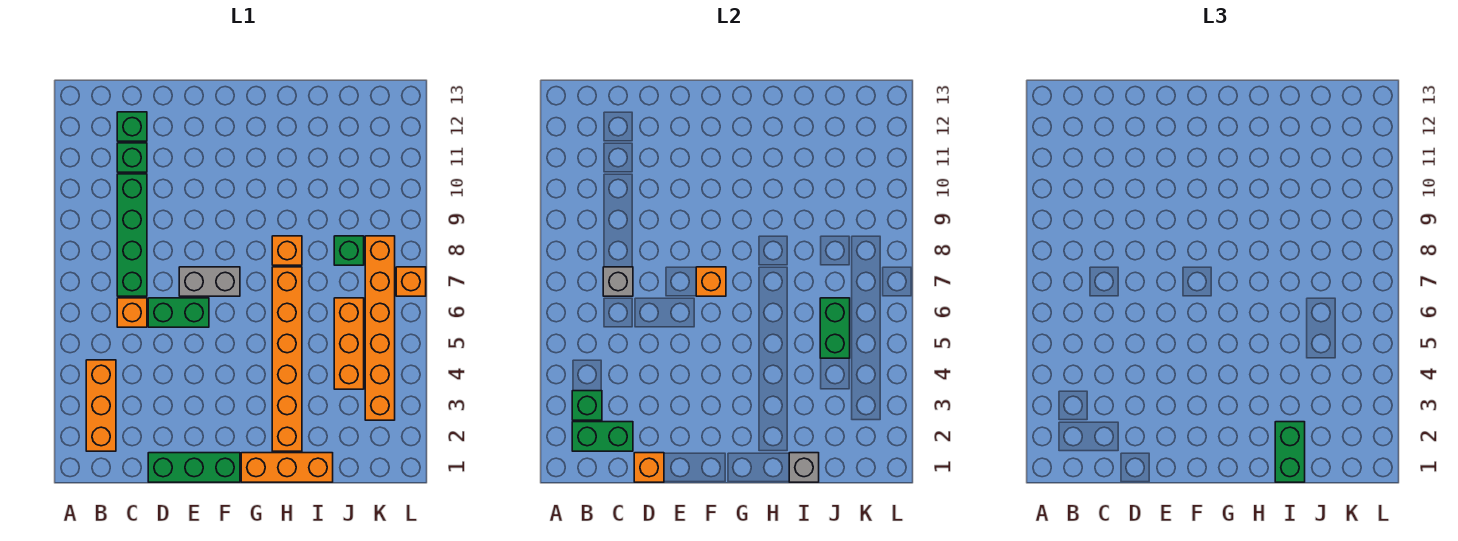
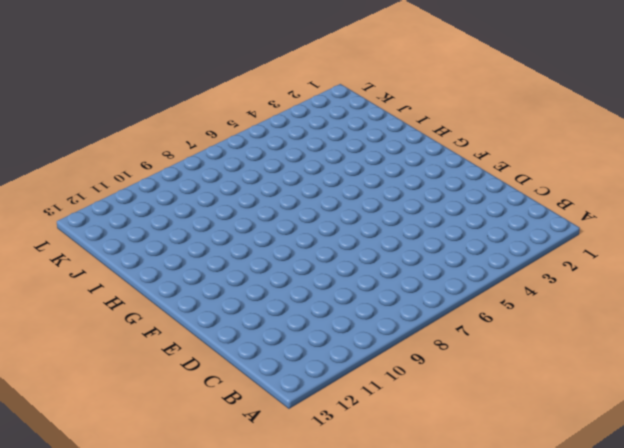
none -> orange 1x3 brick [86,360,116,451]
none -> orange 1x1 brick [117,298,147,327]
none -> green 1x4 brick [117,174,147,296]

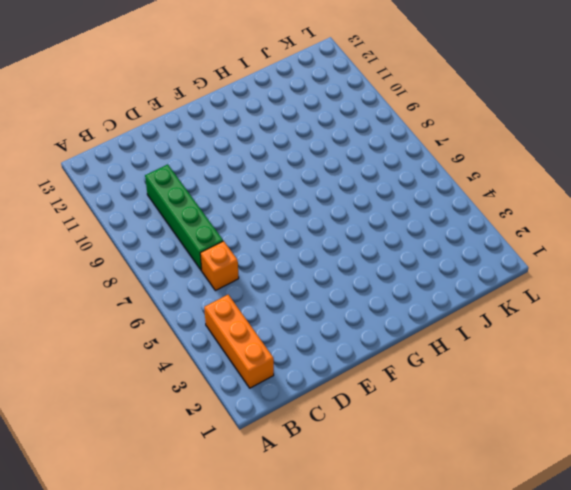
none -> green 1x1 brick [117,143,147,172]
none -> green 1x1 brick [117,112,147,141]
none -> green 1x3 brick [148,453,240,482]

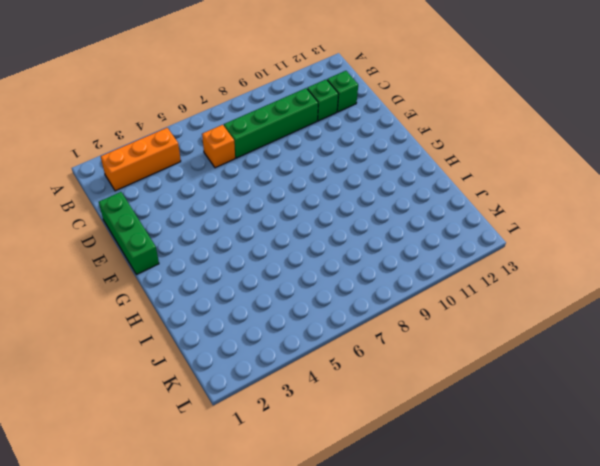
none -> green 1x2 brick [148,298,209,327]
none -> grey 1x2 brick [179,267,240,296]
none -> orange 1x3 brick [241,453,333,482]

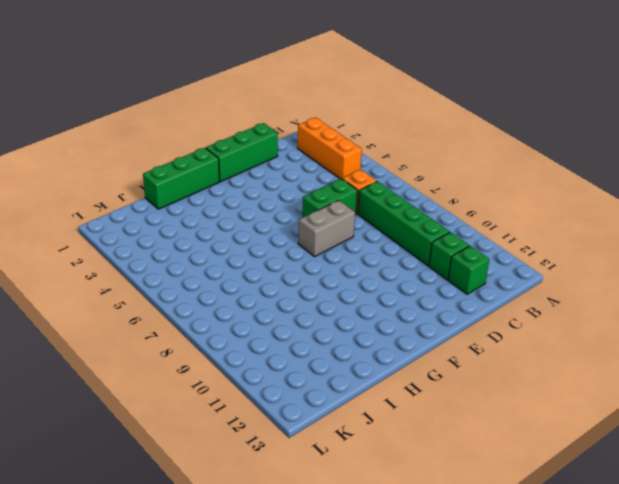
green 1x3 brick [143,148,220,209] -> orange 1x3 brick [241,453,333,482]
none -> orange 1x6 brick [272,267,302,451]
none -> orange 1x1 brick [272,236,302,265]
none -> orange 1x3 brick [334,298,364,389]

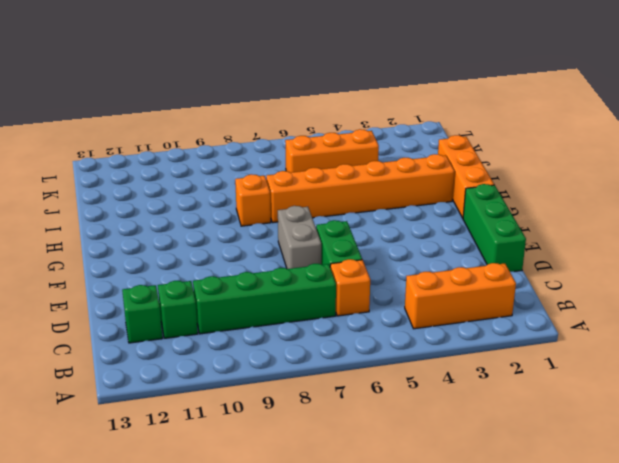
none -> green 1x1 brick [334,236,364,265]
none -> orange 1x6 brick [365,236,395,420]
none -> orange 1x1 brick [396,267,426,296]

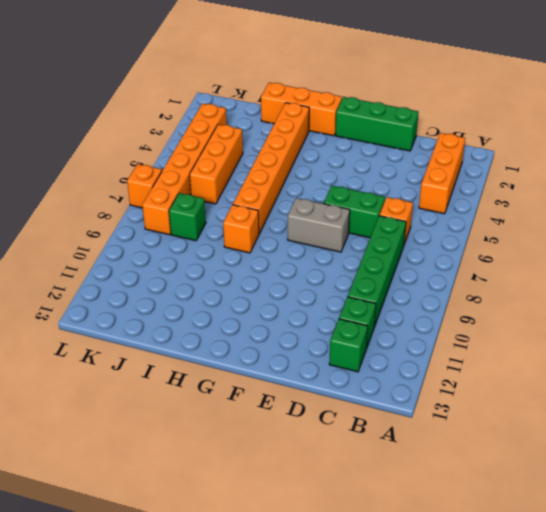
none -> green 1x2 brick [572,422,633,451]
none -> green 1x1 brick [572,391,602,420]
none -> grey 1x1 brick [603,267,633,296]

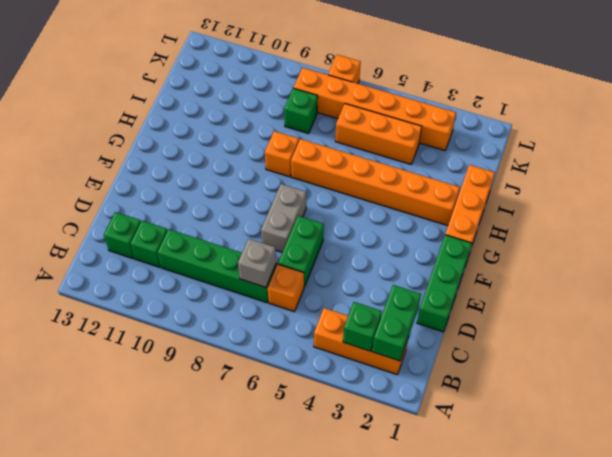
none -> orange 1x1 brick [634,453,664,482]
none -> orange 1x1 brick [696,267,726,296]
none -> grey 1x1 brick [789,453,819,482]

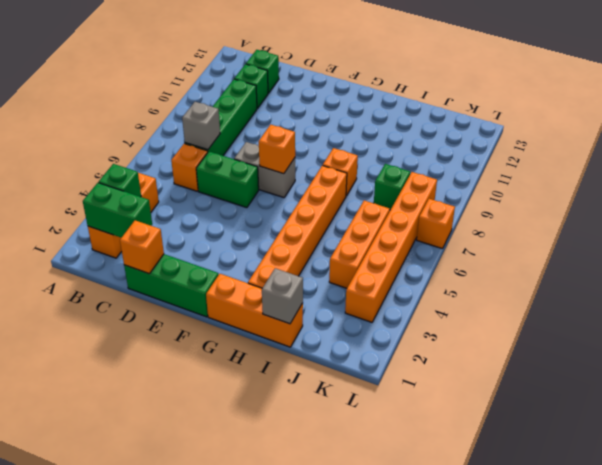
none -> green 1x2 brick [820,298,850,358]
none -> green 1x2 brick [1275,422,1305,482]

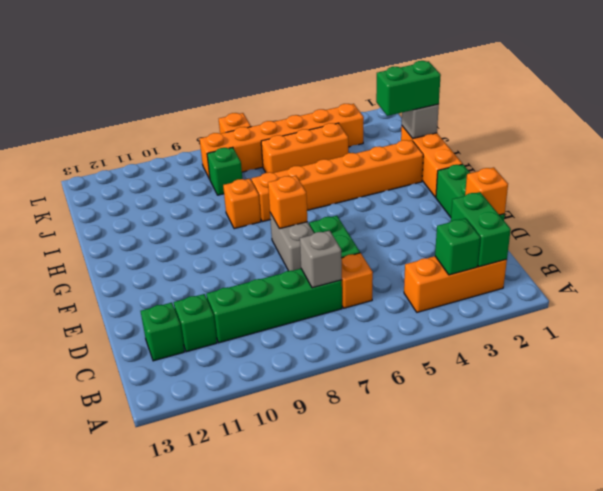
none -> green 1x2 brick [820,298,850,358]

